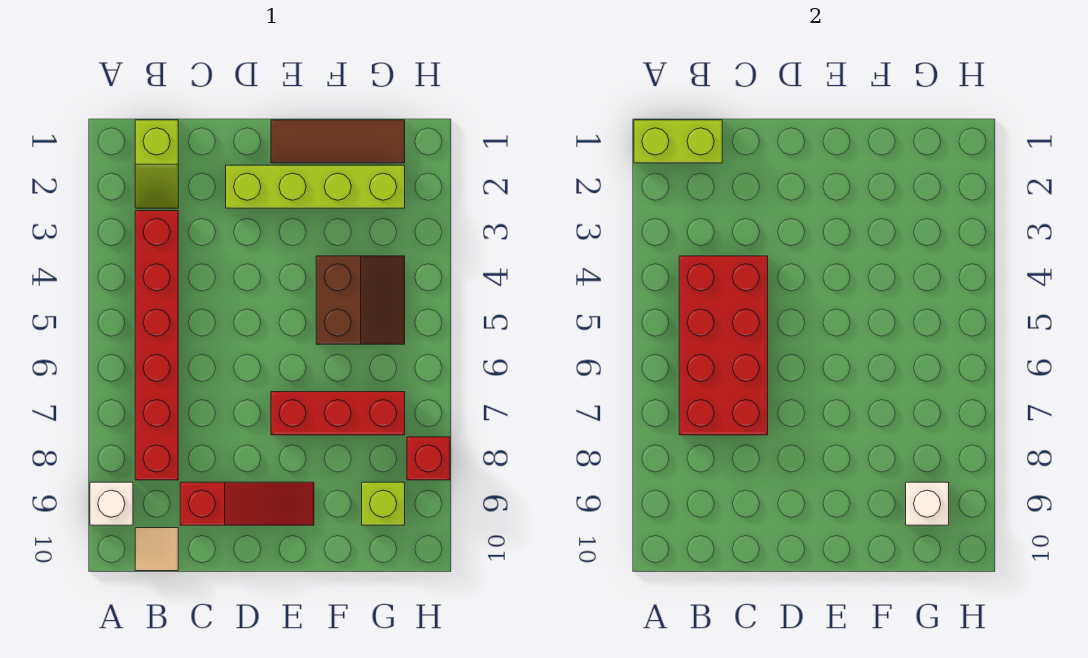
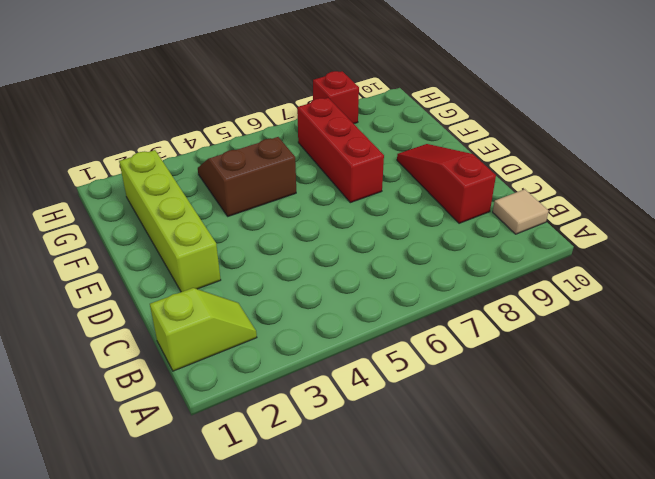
none -> white 1x1 brick [90,482,133,525]
none -> red 1x6 brick [135,211,178,480]
none -> brown 1x3 tile [271,120,405,163]

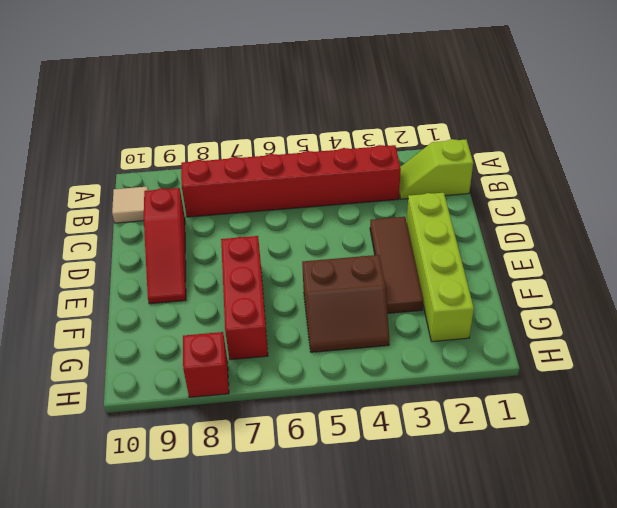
brown 1x3 tile [370,217,423,313] -> brown 1x3 tile moved to [271,120,405,163]
none -> white 1x1 brick [90,482,133,525]
none -> lime 1x1 brick [362,482,405,525]
none -> lime 1x2 brick [634,120,722,163]

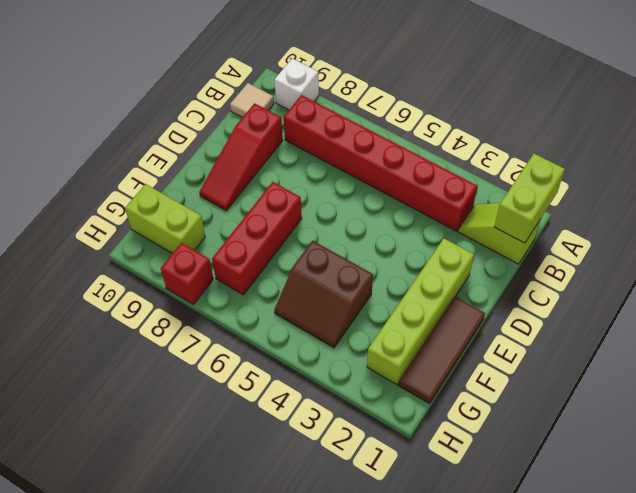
lime 1x2 brick [125,184,205,253] -> lime 1x1 brick [362,482,405,525]
none -> red 2x4 brick [679,256,768,435]
none -> white 1x1 brick [906,482,949,525]

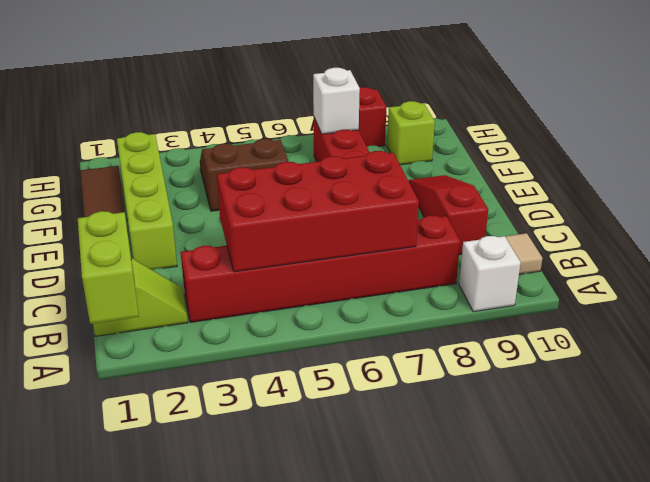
white 1x1 brick [313,68,360,134] -> white 1x1 brick moved to [906,482,949,525]

